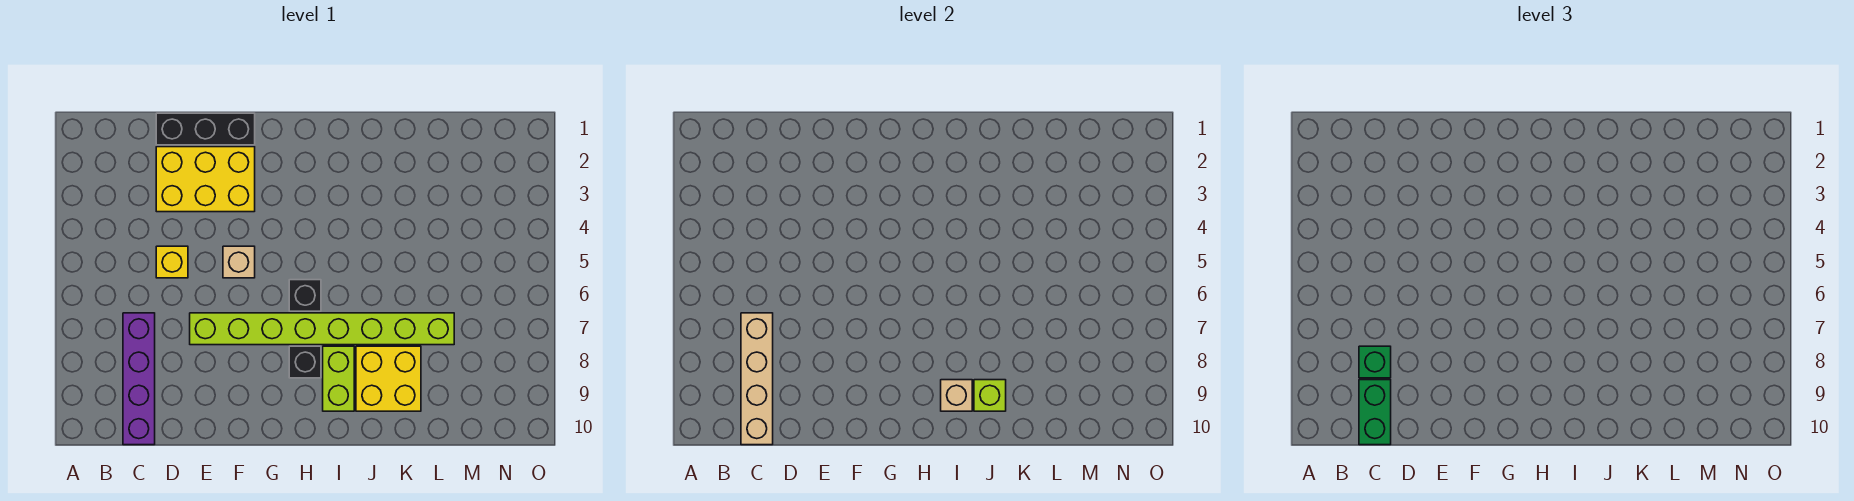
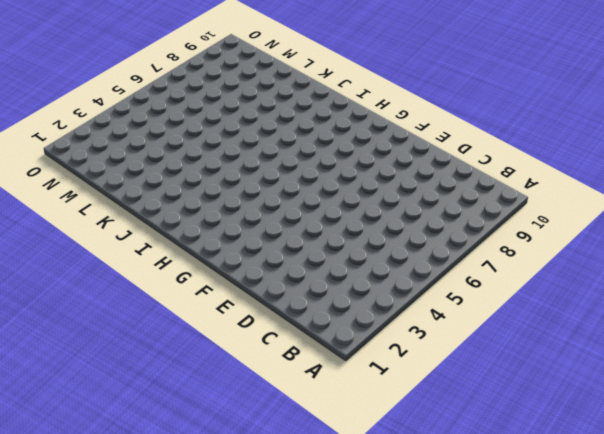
none -> purple 1x4 brick [123,313,155,445]
none -> black 1x3 brick [156,113,255,145]
none -> yellow 2x3 brick [156,147,255,212]

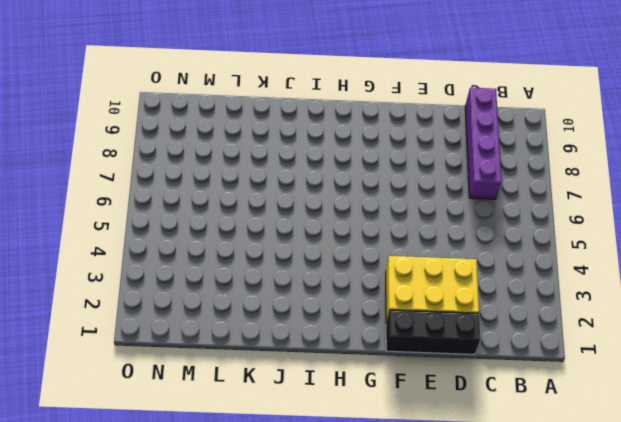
none -> yellow 1x1 brick [156,246,188,278]
none -> lime 1x8 brick [190,313,454,345]
none -> tan 1x1 brick [223,246,255,278]

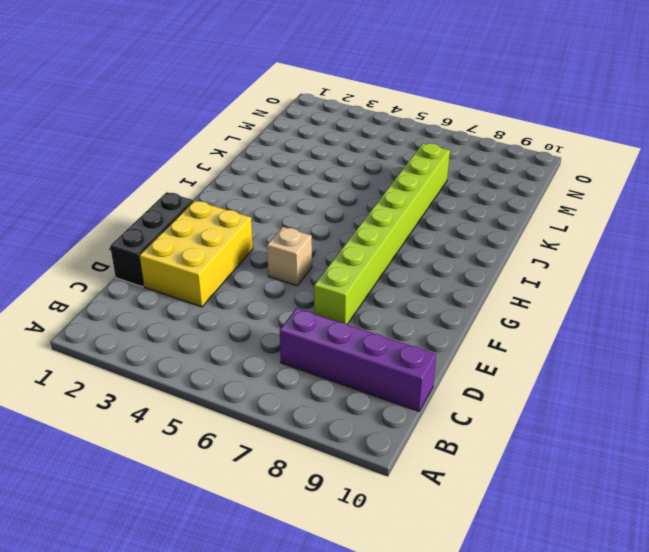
none -> yellow 1x1 brick [156,246,188,278]
none -> black 1x1 brick [289,280,321,311]
none -> black 1x1 brick [289,346,321,378]

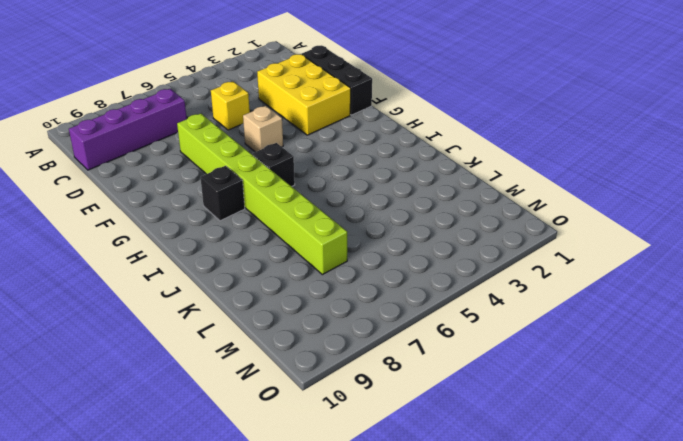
none -> lime 1x2 brick [323,346,354,411]
none -> yellow 2x2 brick [356,346,421,411]
none -> tan 1x4 brick [741,313,773,445]

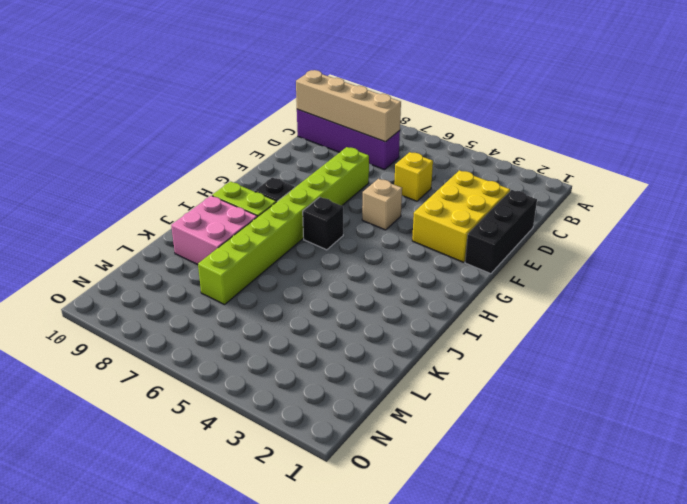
pink 2x2 brick [171,196,257,265] -> yellow 2x2 brick [356,346,421,411]
none -> tan 1x1 brick [941,380,972,411]
none -> lime 1x1 brick [974,380,1006,411]
none -> green 1x1 brick [1359,346,1391,378]

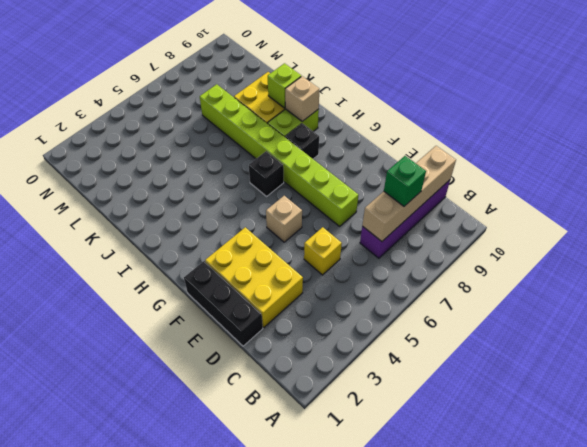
none -> green 1x2 brick [1359,380,1391,445]

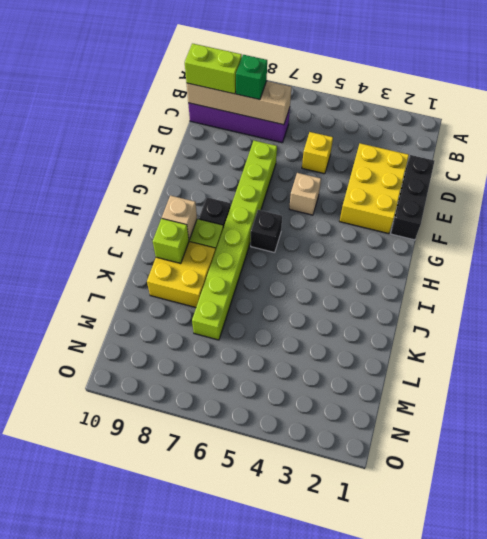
lime 1x2 brick [185,44,242,94] -> green 1x2 brick [1359,380,1391,445]

